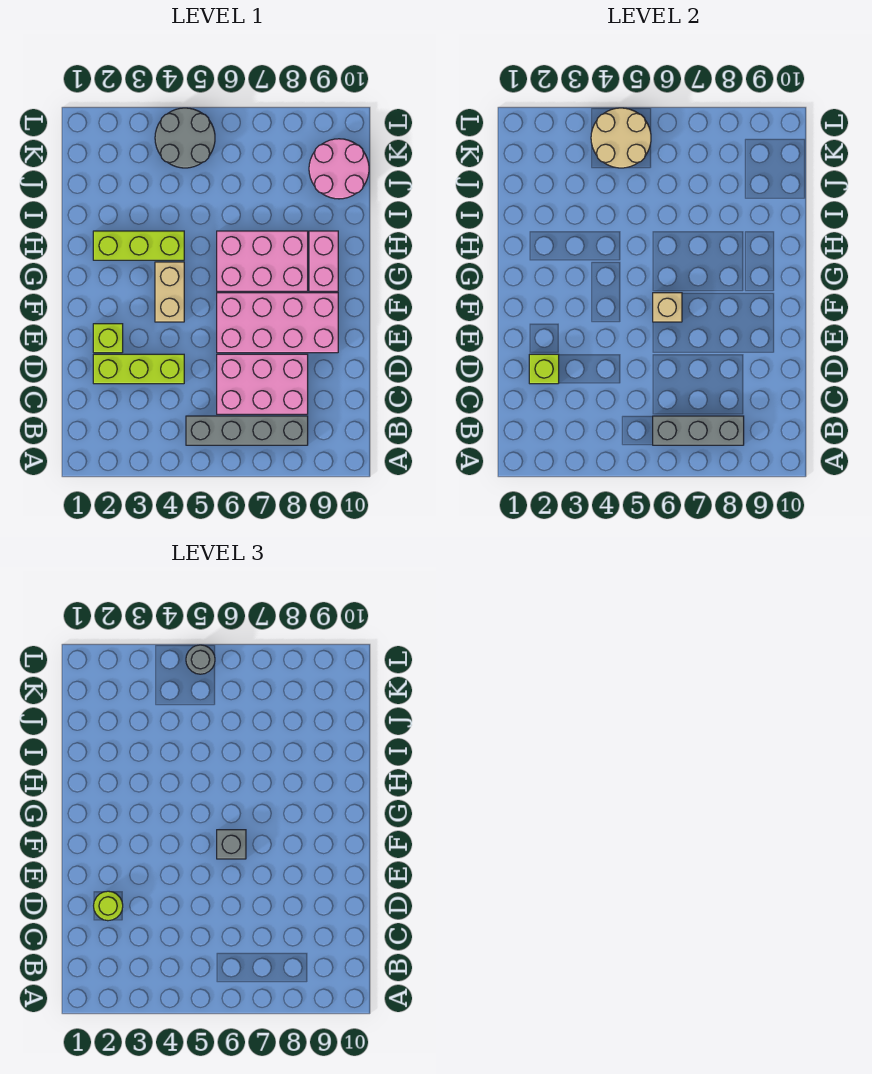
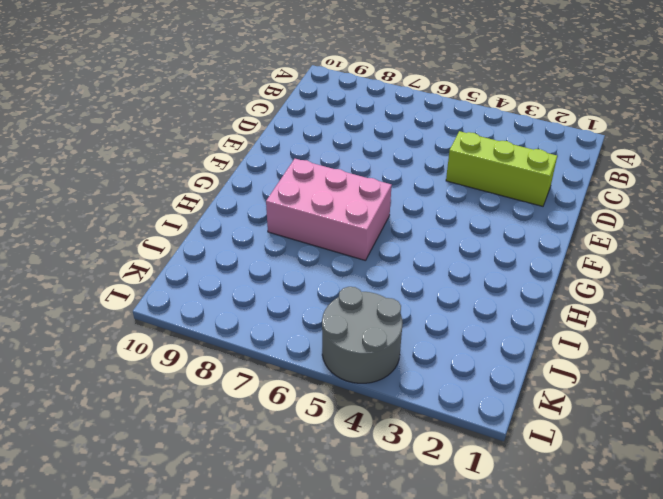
none -> grey 1x4 brick [186,416,308,445]
none -> pink 2x3 brick [217,354,308,414]
none -> lime 1x1 brick [93,324,123,353]

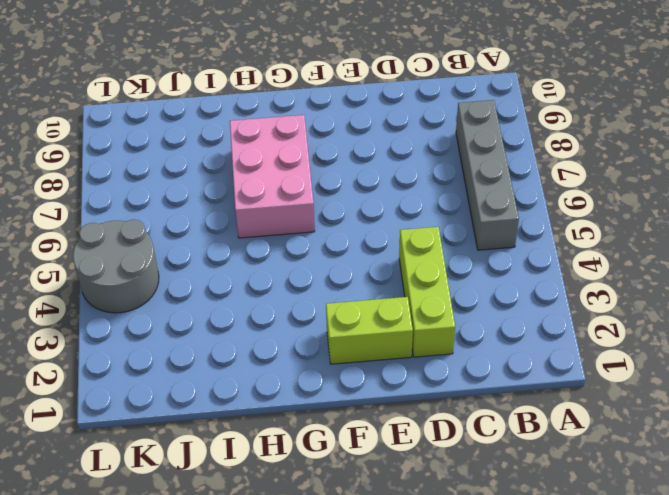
lime 1x2 brick [326,297,413,364] -> lime 1x1 brick [93,324,123,353]
none -> pink 2x3 brick [217,354,308,414]
none -> pink 2x4 brick [217,293,338,353]
none -> tan 1x2 brick [155,262,184,322]

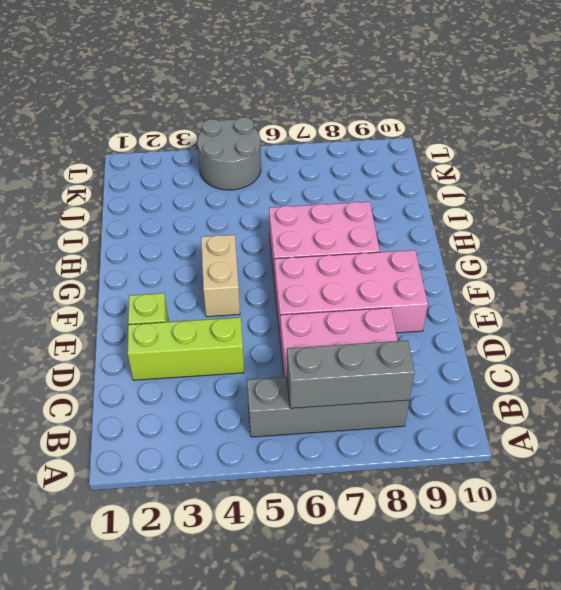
none -> pink 1x2 brick [309,231,338,291]
none -> lime 1x3 brick [93,231,184,260]
none -> pink 2x2 round brick [309,139,369,199]

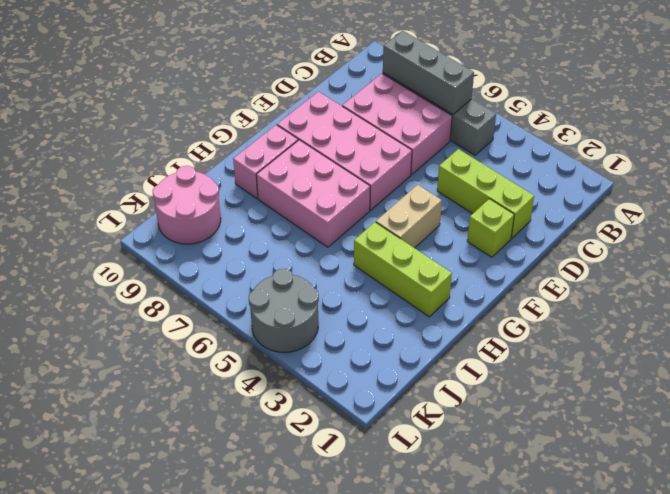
none -> lime 1x1 brick [529,354,559,384]
none -> tan 1x1 brick [653,293,682,322]
none -> tan 2x2 round brick [591,108,651,168]

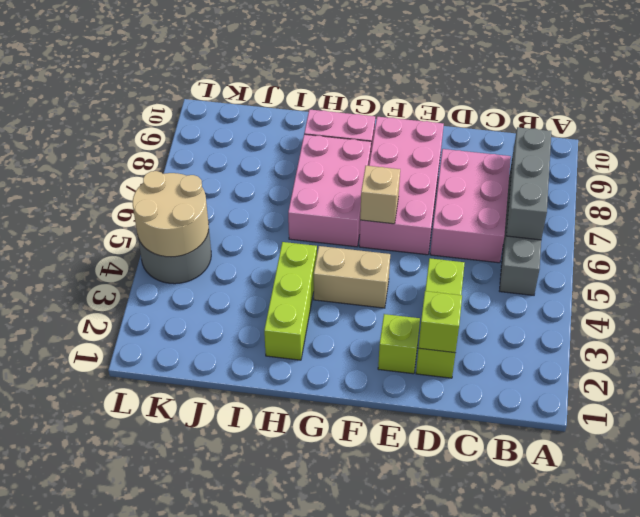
none -> pink 2x2 round brick [309,139,369,199]
none -> lime 1x1 round brick [94,891,123,921]
none -> grey 1x1 brick [217,830,246,859]

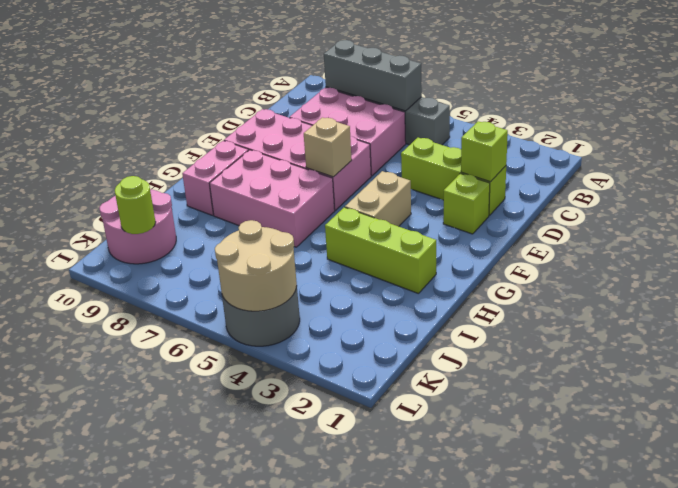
lime 1x1 round brick [115,176,156,234] -> lime 1x1 round brick moved to [94,891,123,921]
none -> grey 1x1 brick [217,830,246,859]
none -> grey 1x1 round brick [186,645,215,674]

